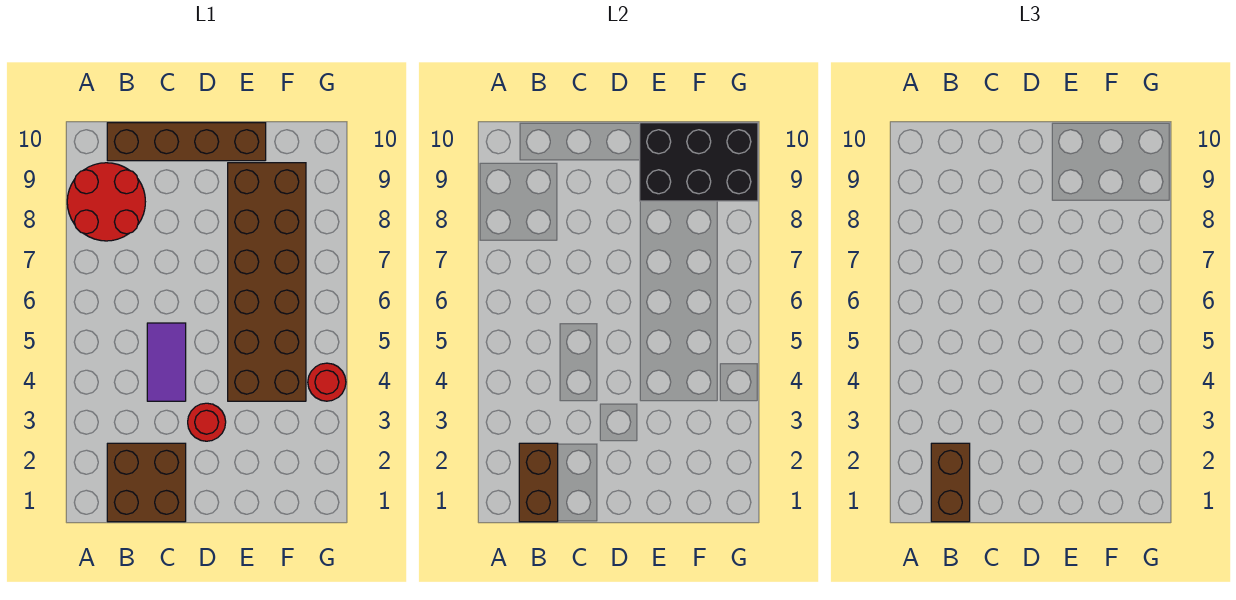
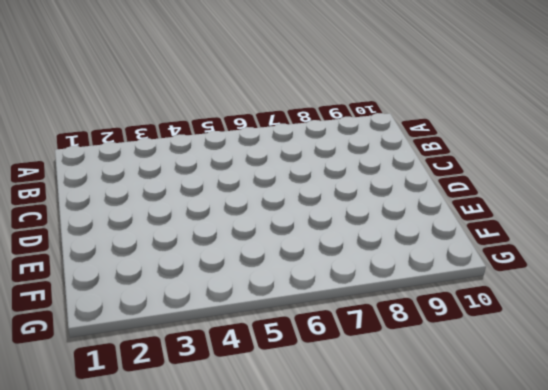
none -> red 2x2 round brick [67,163,145,241]
none -> brown 2x2 brick [107,443,186,522]

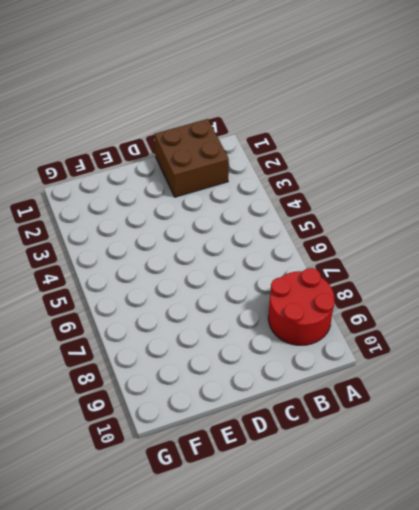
none -> brown 1x4 brick [107,123,266,161]
none -> purple 1x2 tile [147,323,186,401]

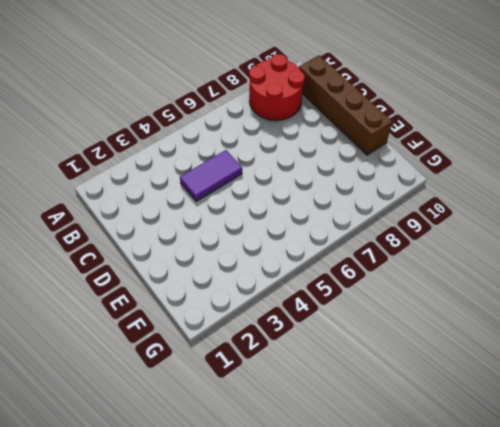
none -> brown 2x2 brick [107,443,186,522]
none -> red 1x1 round brick [188,403,226,441]

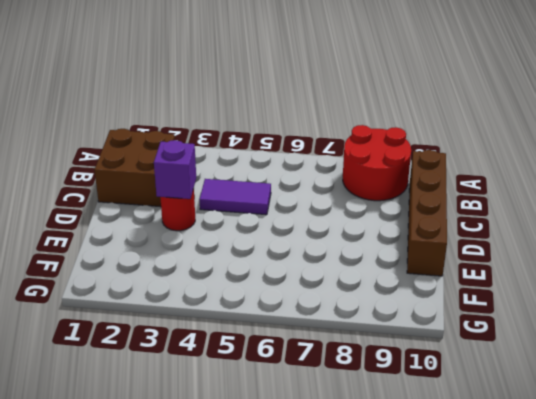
purple 1x1 brick [154,140,196,199] -> none
none -> brown 2x6 brick [228,163,306,401]
none -> red 1x1 round brick [308,363,346,401]

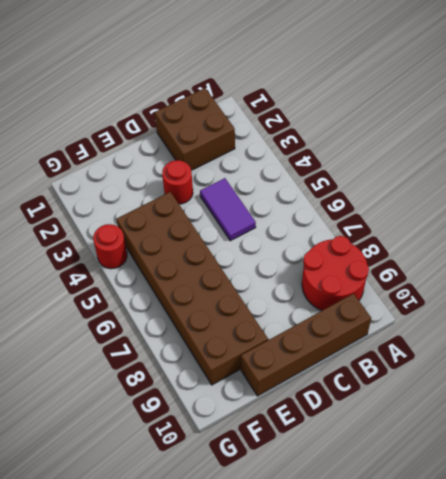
none -> brown 1x2 brick [519,443,558,522]
none -> black 2x3 brick [640,123,758,201]

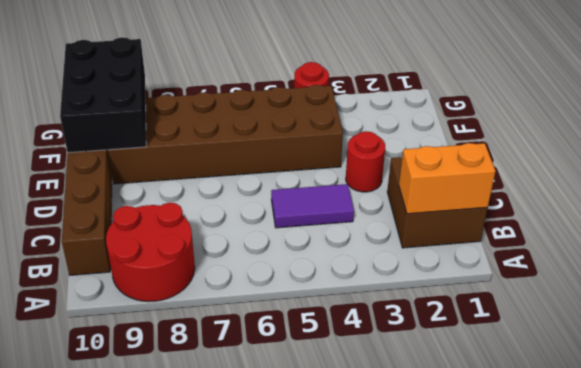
orange 1x2 brick [399,143,496,214] -> brown 1x2 brick [519,443,558,522]
none -> brown 1x2 brick [931,443,970,522]

